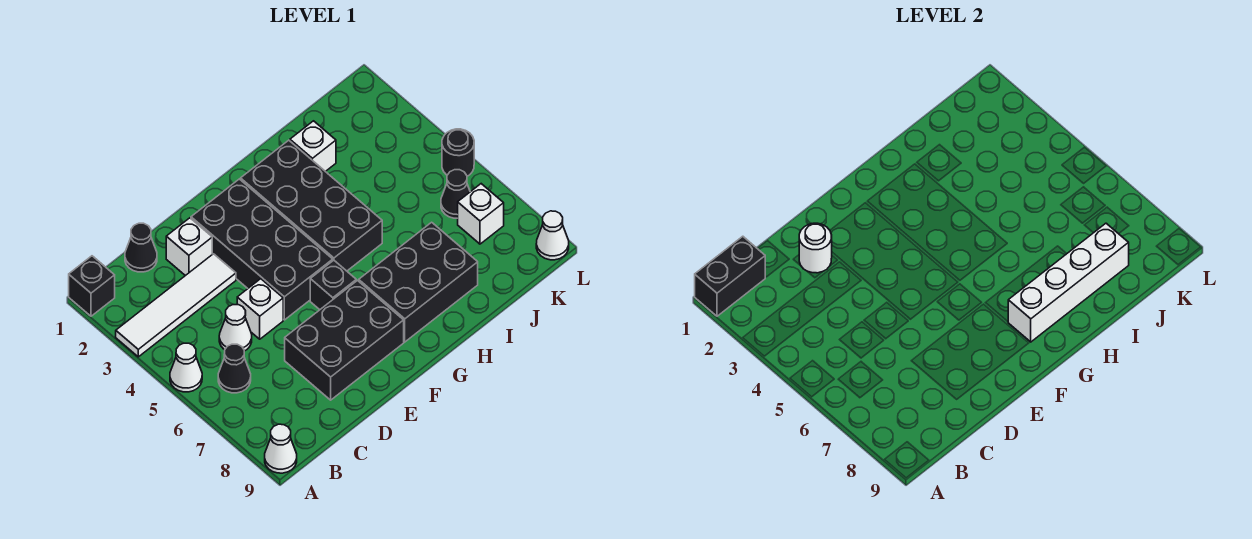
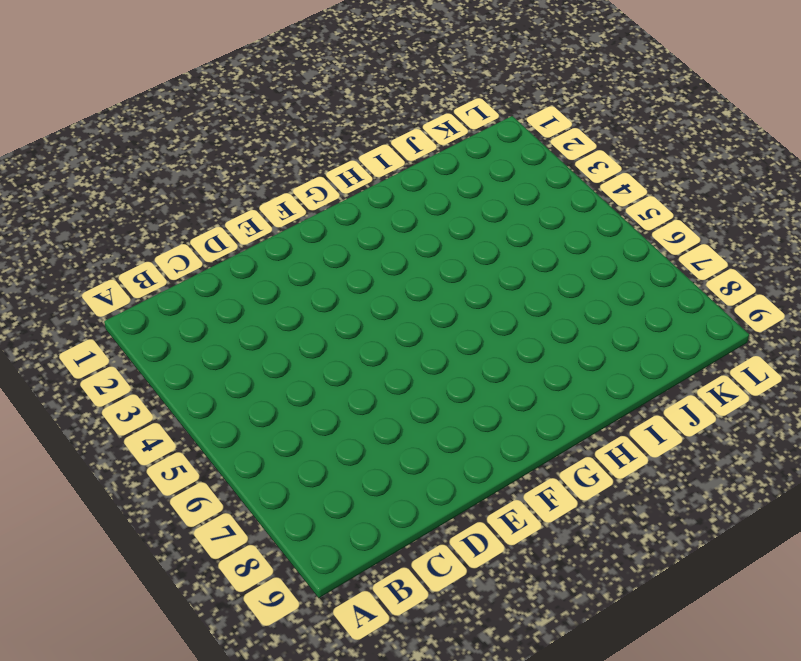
none -> black 1x1 brick [69,256,115,316]
none -> white 1x4 tile [116,254,236,357]
none -> white 1x1 cone [170,343,202,392]

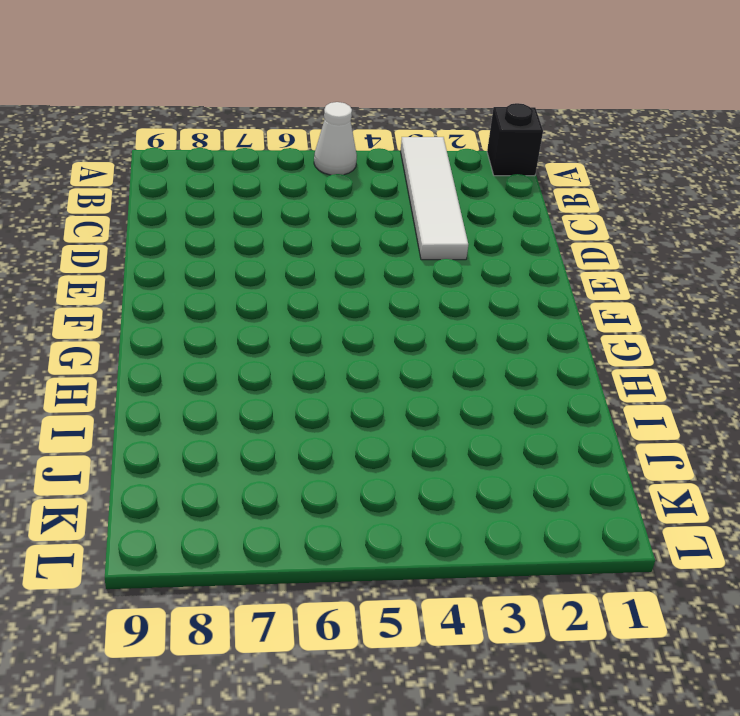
none -> white 1x1 cone [265,424,297,473]
none -> black 1x1 cone [218,344,251,393]
none -> black 1x1 cone [125,223,157,272]

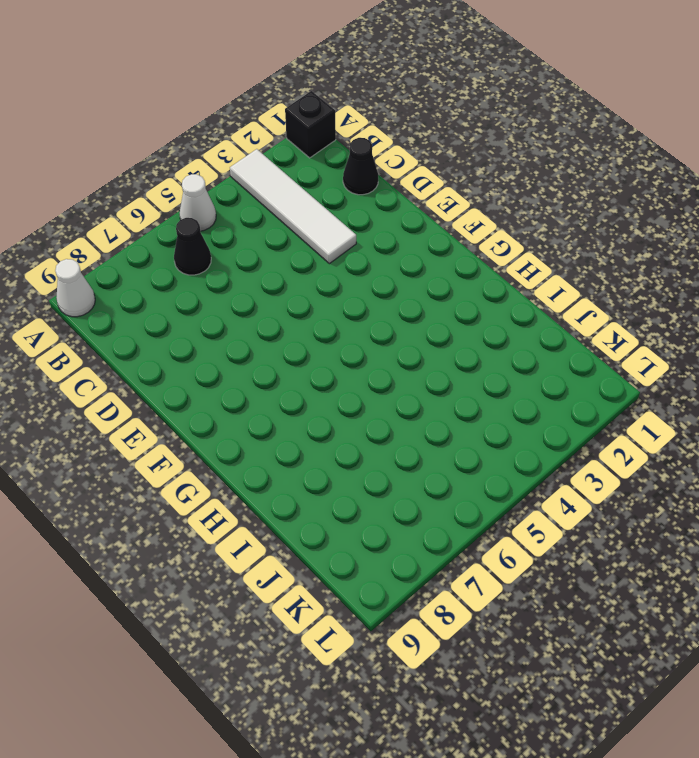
none -> white 1x1 cone [219,305,252,351]
none -> white 1x1 brick [166,218,212,276]
none -> white 1x1 brick [237,279,283,339]

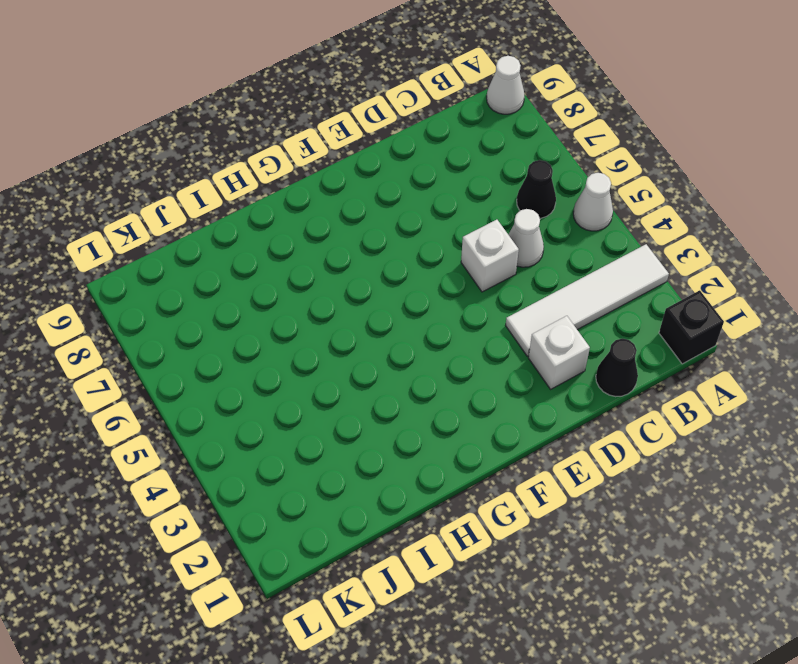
none -> black 2x3 brick [285,281,404,400]
none -> black 2x4 brick [191,179,333,320]
none -> black 1x1 brick [310,260,356,310]

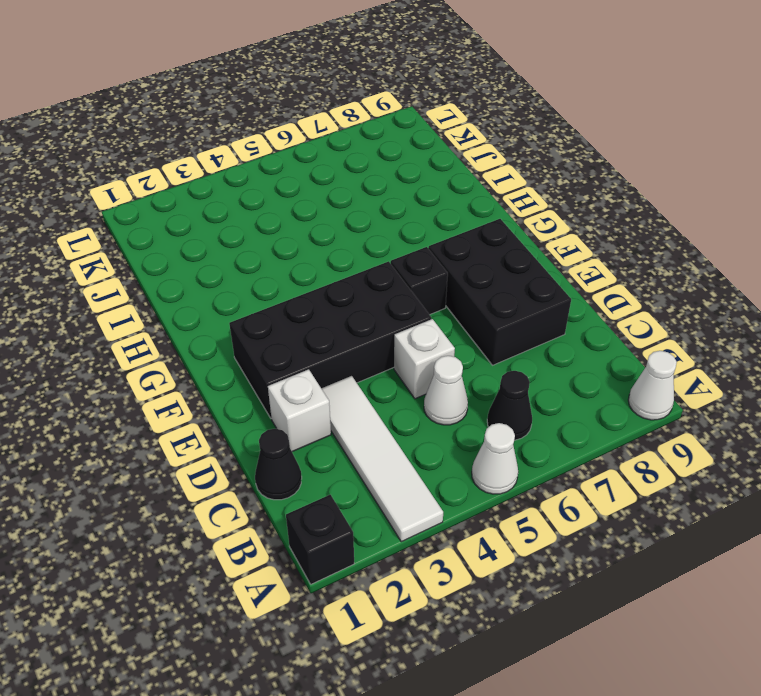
none -> black 2x4 brick [241,140,382,271]
none -> black 2x3 brick [359,222,478,342]
none -> white 1x1 brick [290,121,336,172]

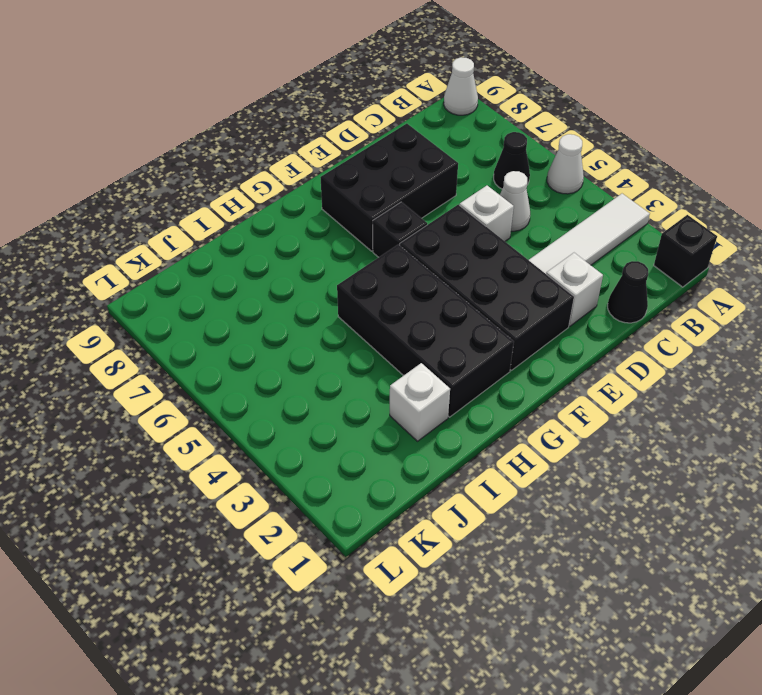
none -> black 2x3 brick [359,222,478,342]
none -> black 1x1 cone [441,170,470,218]
none -> white 1x1 brick [458,184,504,244]

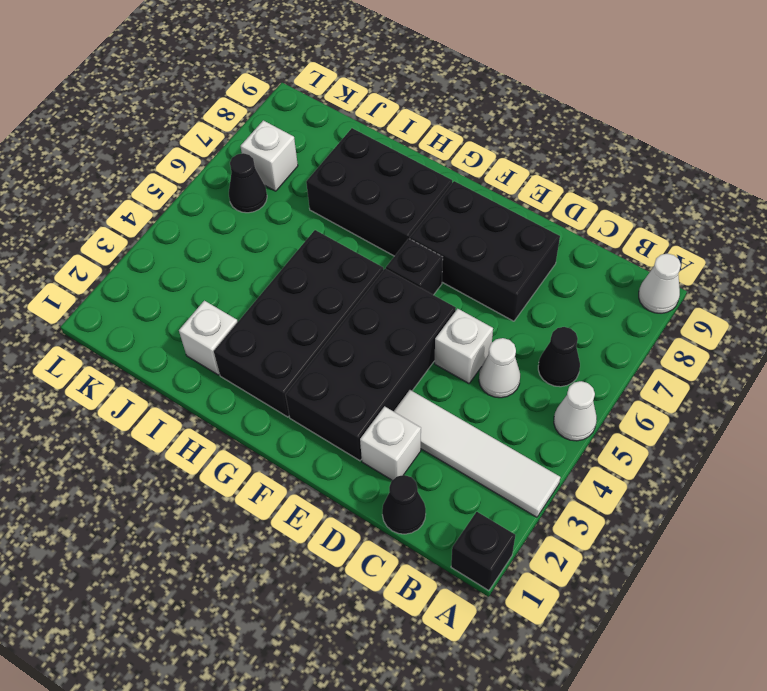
none -> black 1x1 round brick [442,129,474,176]
none -> white 1x1 cone [536,211,569,260]
none -> black 1x2 brick [695,236,765,316]

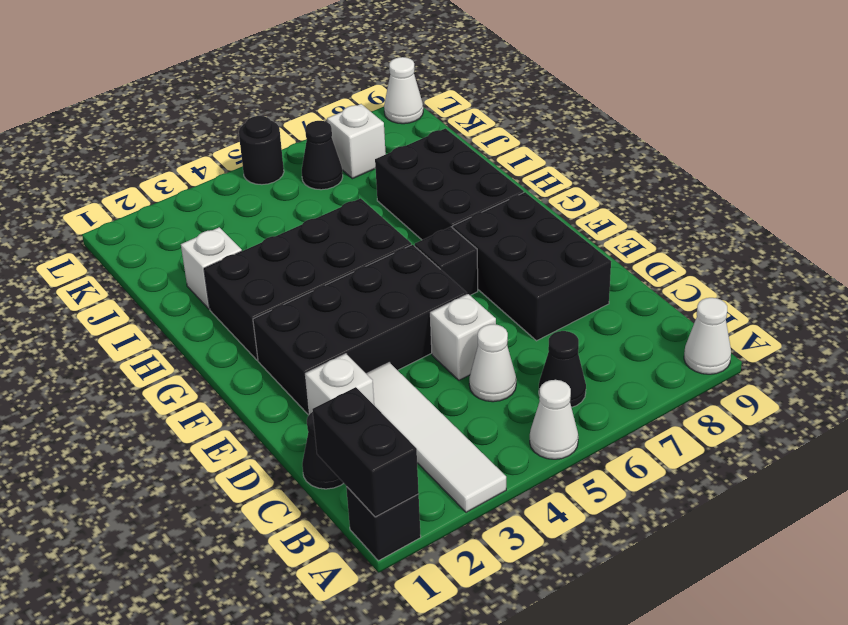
none -> white 1x1 round brick [799,223,832,273]
none -> white 1x4 brick [1008,223,1129,342]

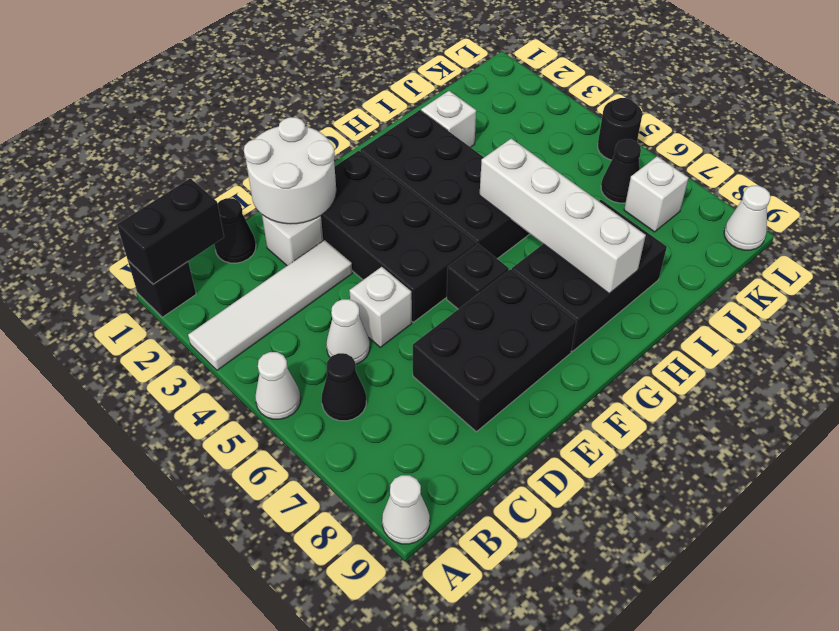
white 2x2 round brick [244,117,336,224] -> white 1x1 round brick [799,223,832,273]
white 1x4 brick [480,139,646,293] -> white 1x4 brick turned to [1008,223,1129,342]

